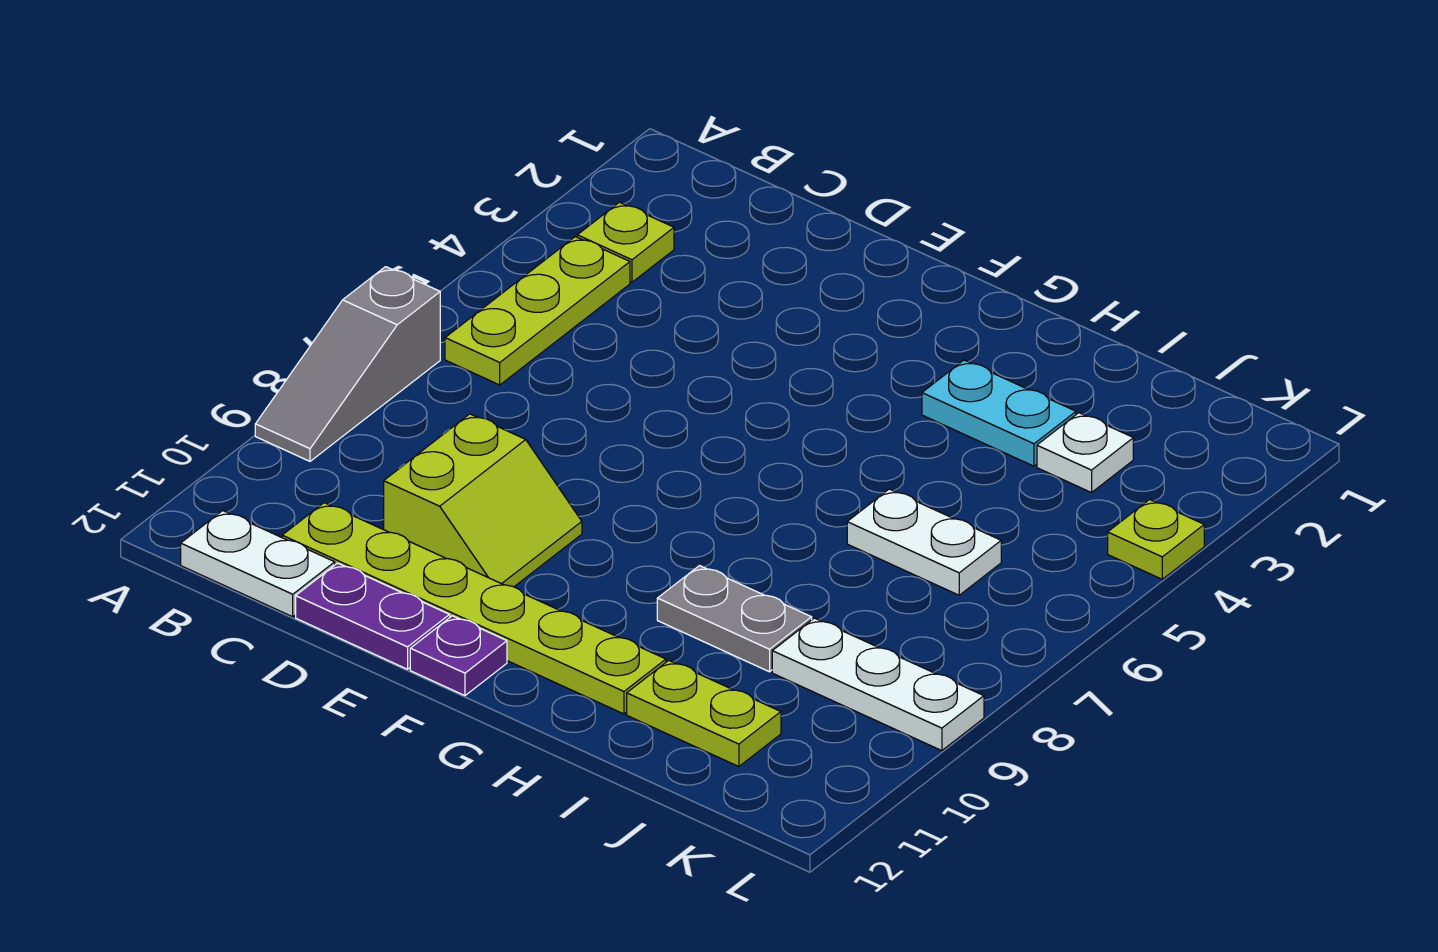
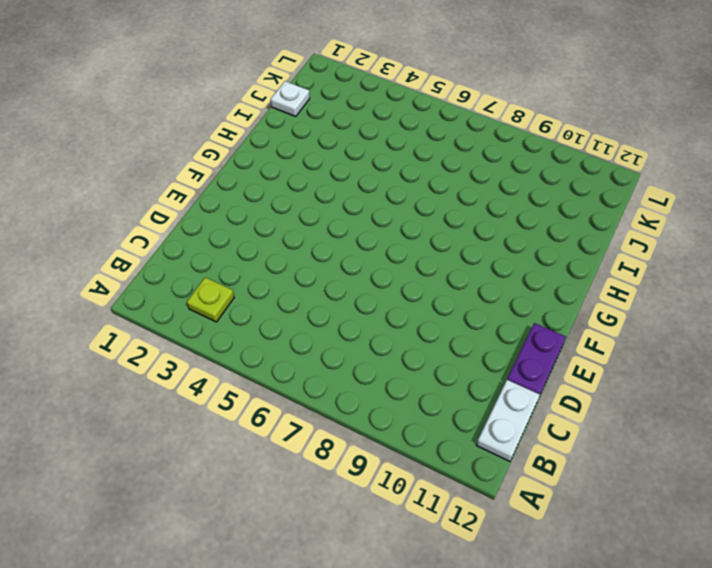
white 1x1 plate [271,81,310,116] -> white 1x1 plate moved to [1037,413,1133,493]
none -> grey 1x3 slope [255,267,440,461]
none -> lime 1x3 plate [445,237,630,385]
none -> lime 1x6 plate [282,503,666,714]

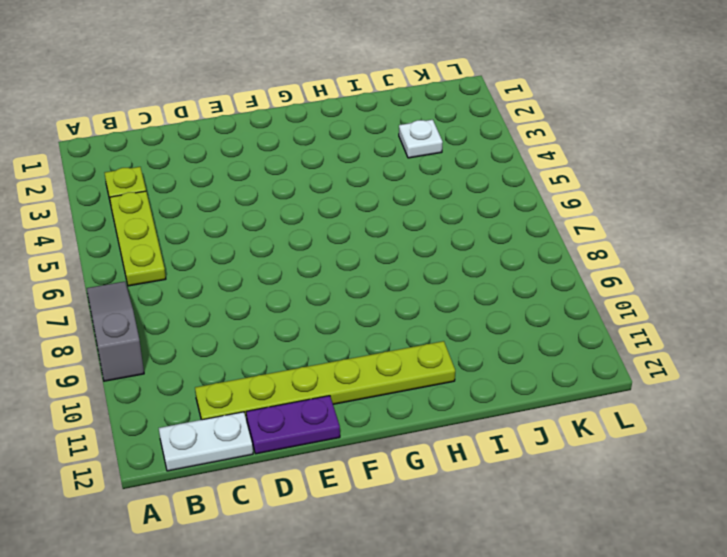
grey 1x3 slope [87,282,144,381] -> grey 1x3 slope turned to [255,267,440,461]
none -> lime 2x2 slope [384,414,582,587]
none -> purple 1x1 plate [410,616,507,696]
none -> cyan 1x2 plate [922,360,1076,466]

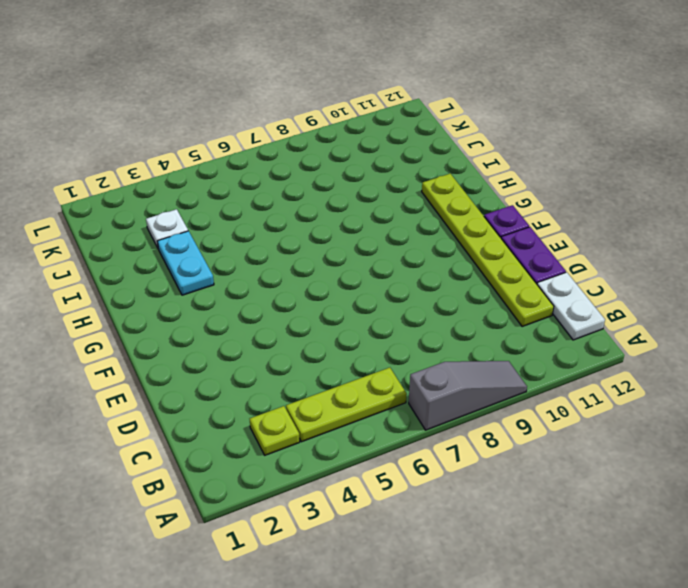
none -> lime 2x2 slope [384,414,582,587]
none -> grey 1x2 plate [657,566,812,672]
none -> white 1x2 plate [847,489,1001,595]

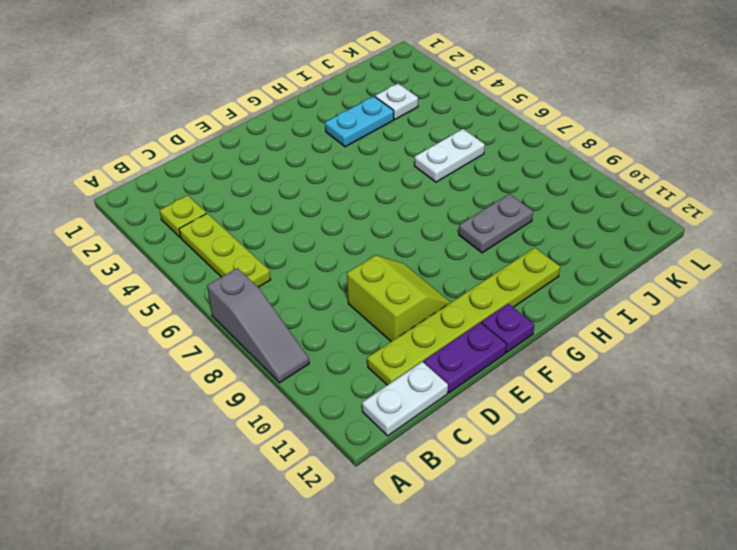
none -> lime 1x2 plate [627,660,781,767]
none -> white 1x3 plate [772,618,984,751]
none -> lime 1x1 plate [1108,499,1204,579]

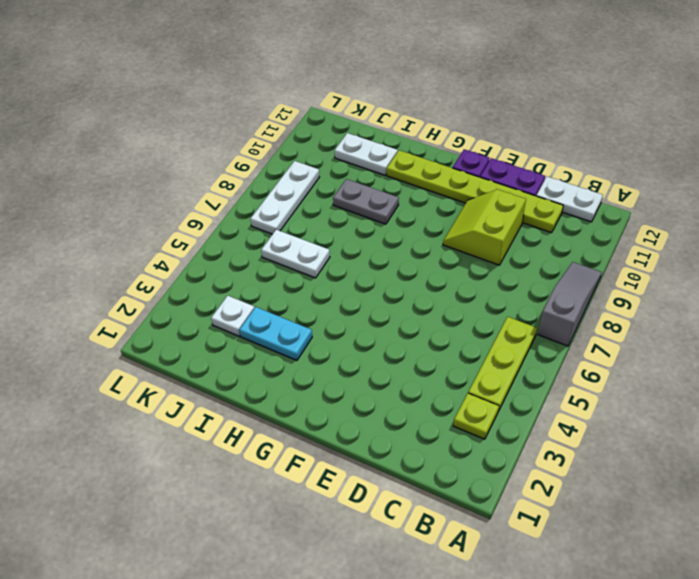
white 1x2 plate [335,133,398,175] -> lime 1x2 plate [627,660,781,767]
white 1x3 plate [251,161,319,234] -> white 1x3 plate turned to [772,618,984,751]
none -> lime 1x1 plate [1108,499,1204,579]

